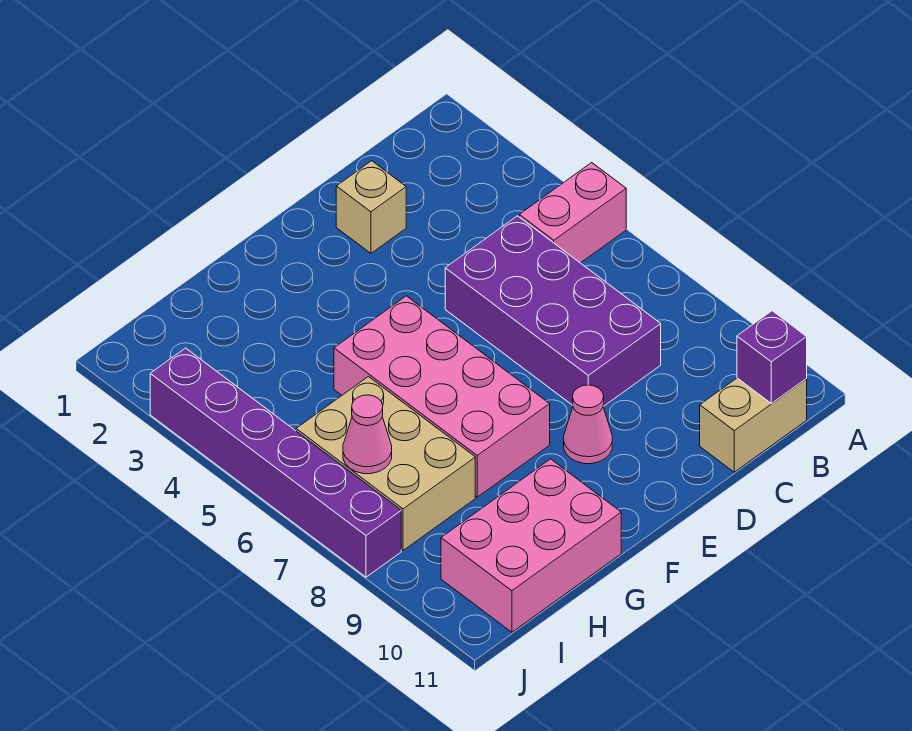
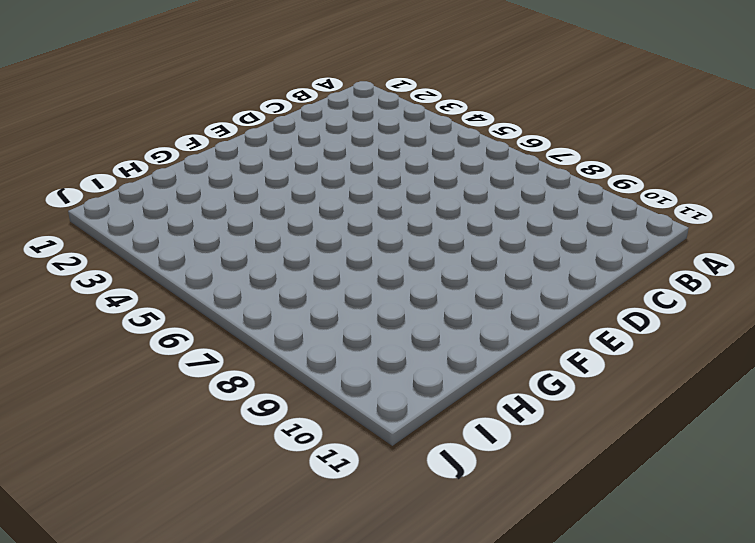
none -> pink 1x2 brick [519,163,626,263]
none -> tan 1x2 brick [700,378,807,472]

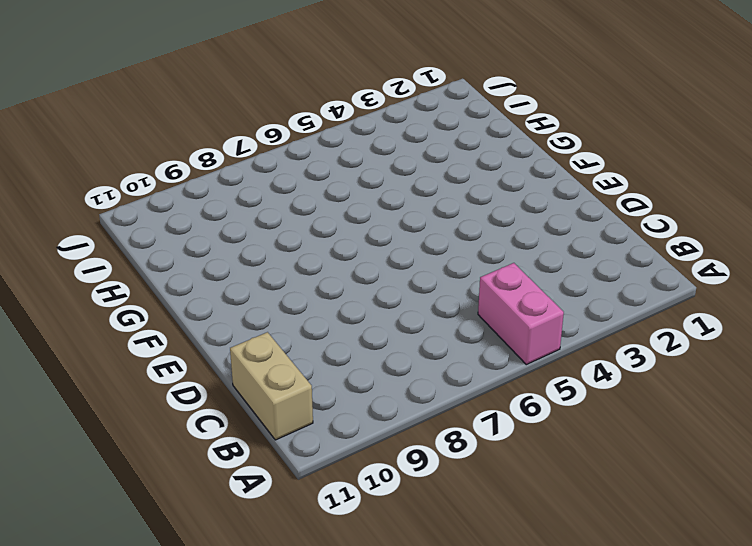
none -> purple 2x4 brick [445,216,661,406]
none -> tan 1x1 brick [336,161,406,253]

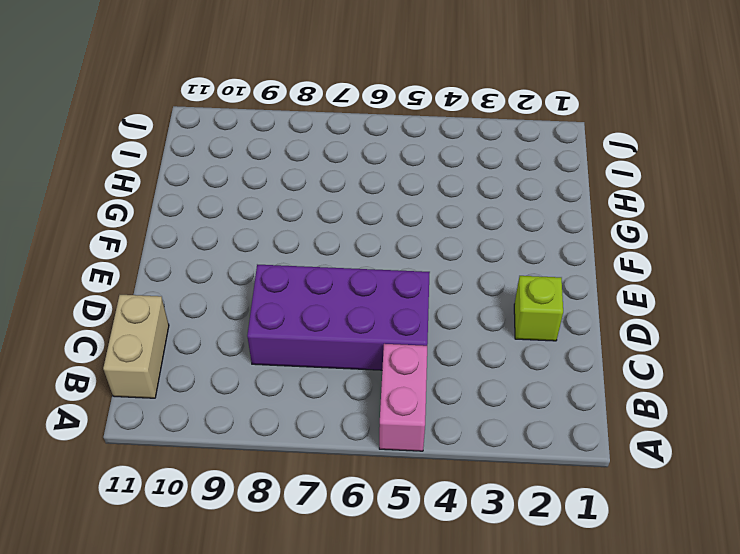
lime 1x1 brick [514,276,563,341] -> tan 1x1 brick [336,161,406,253]
none -> pink 1x1 cone [564,385,612,464]
none -> pink 2x4 brick [334,296,550,497]

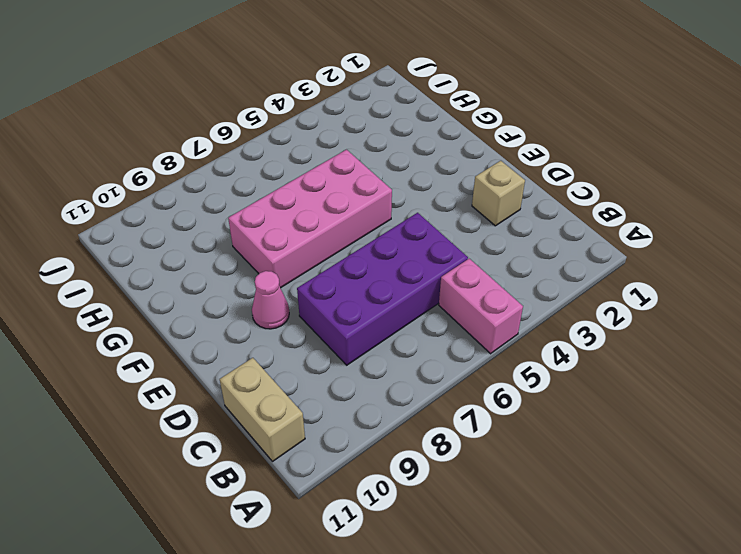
none -> pink 2x3 brick [441,459,621,632]
none -> tan 2x3 brick [296,377,475,550]

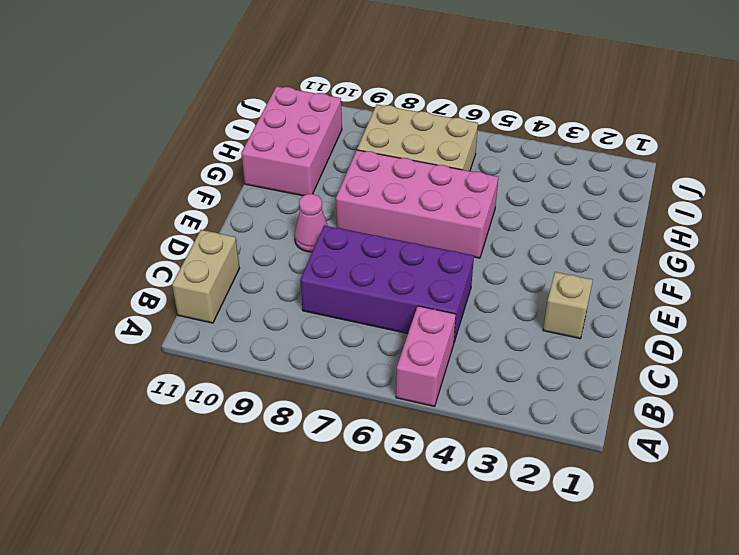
none -> purple 1x6 brick [150,348,401,577]
none -> purple 1x1 brick [737,311,807,404]

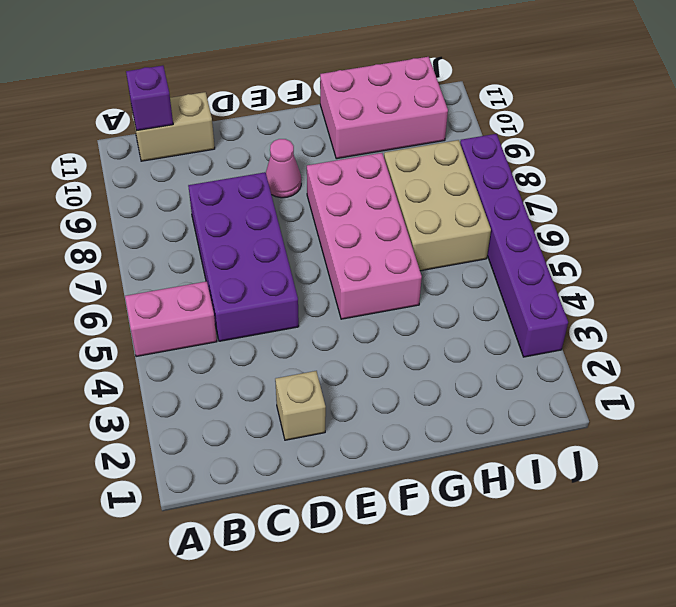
none -> pink 1x1 cone [343,395,392,474]

